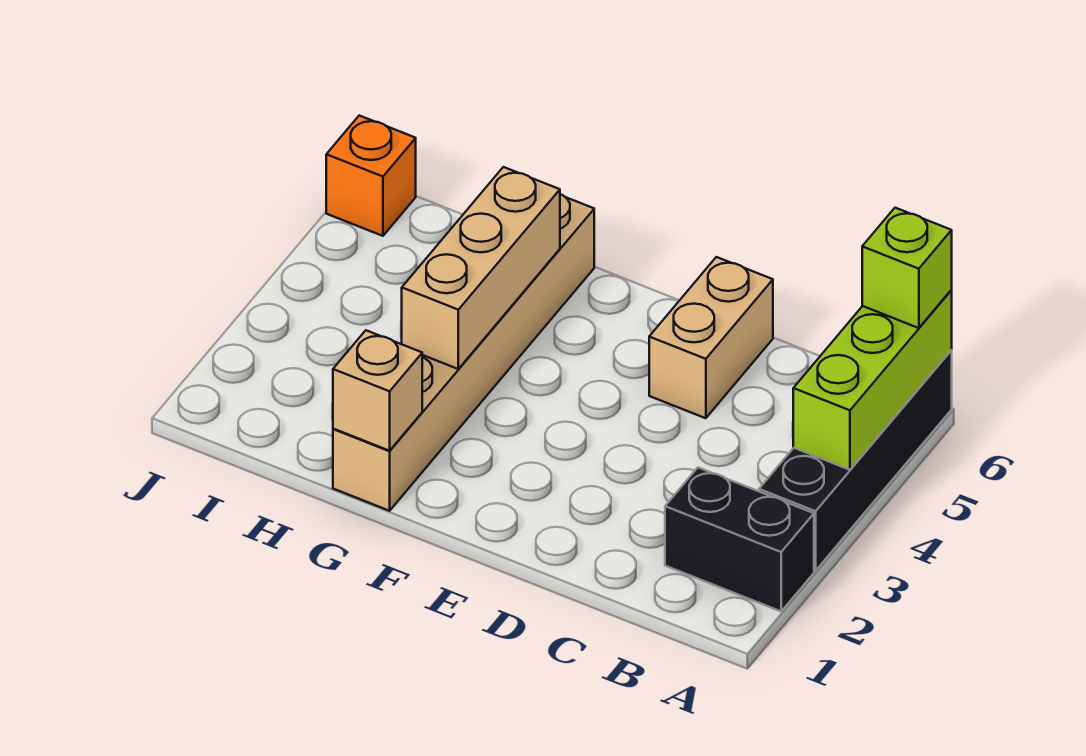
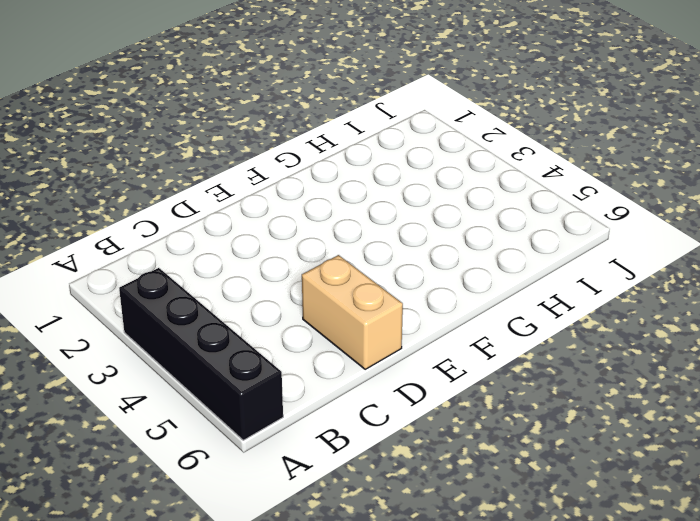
none -> black 1x2 brick [665,468,814,611]
none -> tan 1x6 brick [333,194,594,511]

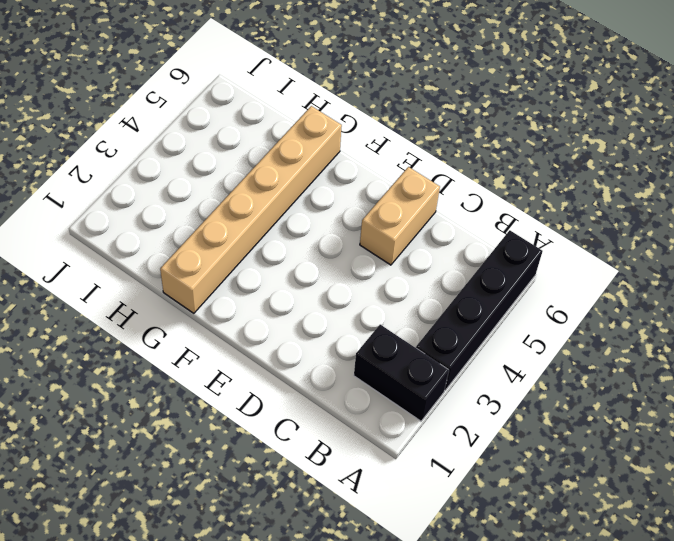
none -> orange 1x1 brick [326,116,416,236]
none -> lime 1x3 brick [793,290,952,470]

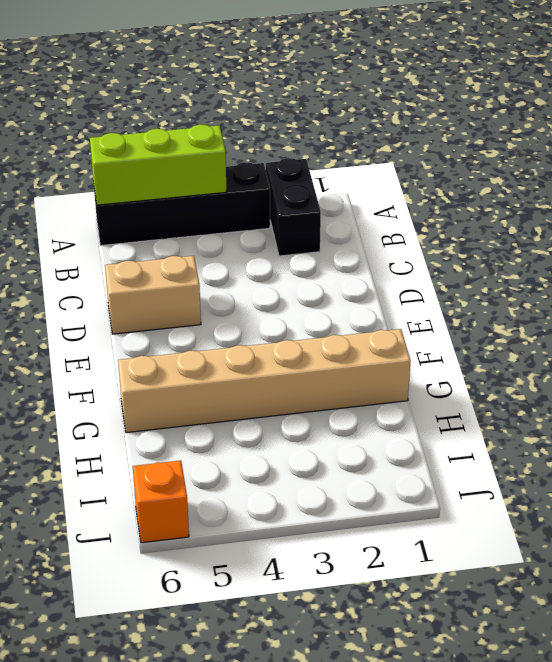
none -> tan 1x1 brick [333,330,422,451]
none -> tan 1x3 brick [402,167,560,369]

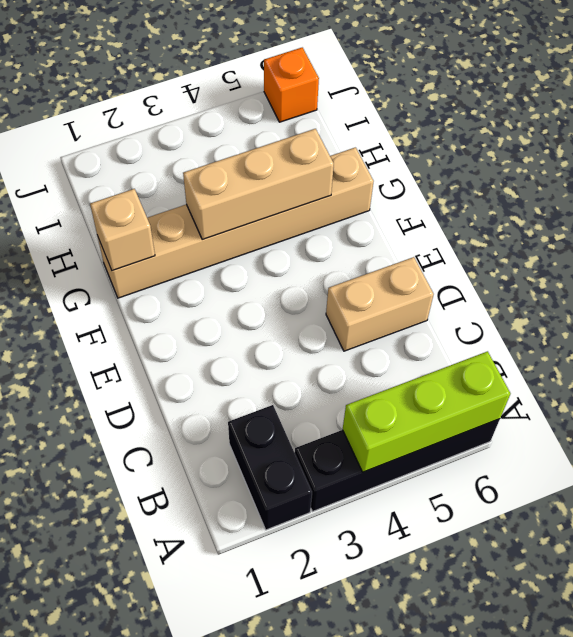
none -> lime 1x1 brick [862,208,952,328]

